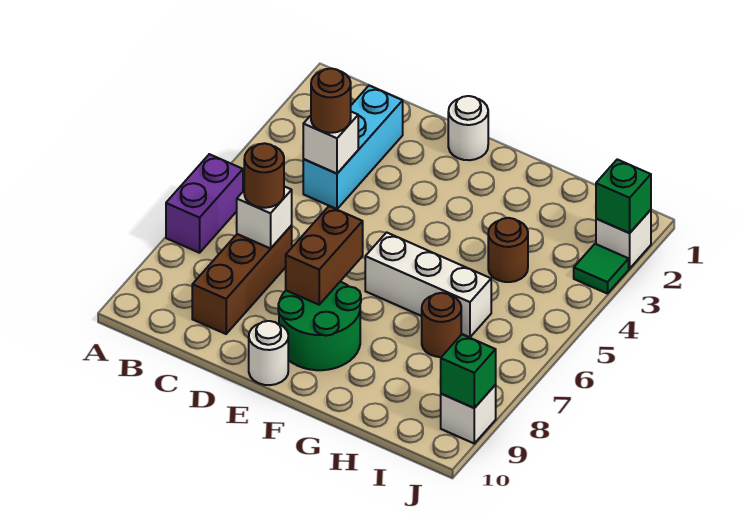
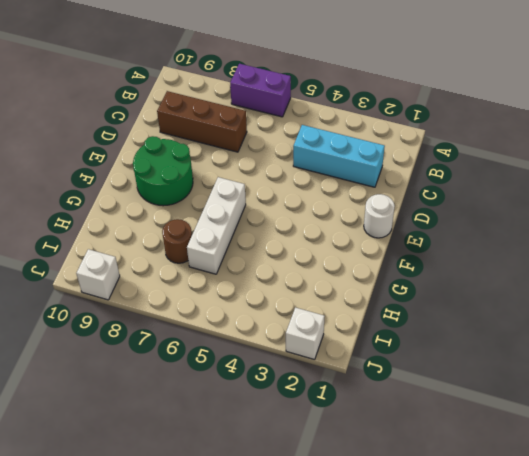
none -> white 1x1 round brick [249,321,288,385]
none -> brown 1x1 round brick [488,218,528,282]
none -> green 1x1 tile [574,244,629,294]

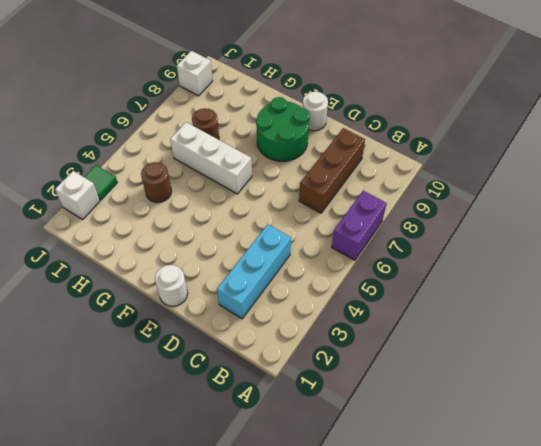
none -> white 1x1 brick [303,112,358,174]
none -> white 1x1 brick [237,186,292,249]
none -> brown 1x2 brick [286,206,363,305]

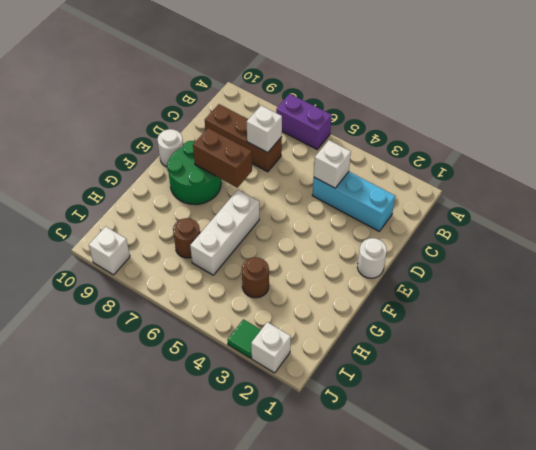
none -> green 1x1 brick [596,159,651,233]
none -> green 1x1 brick [441,335,496,408]
none -> brown 1x1 round brick [311,68,351,133]

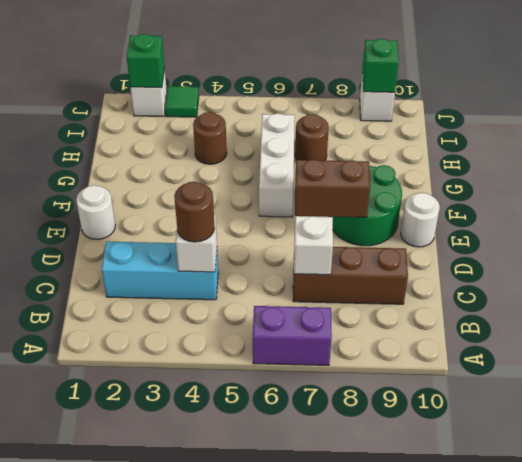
none -> brown 1x1 round brick [244,143,284,208]

